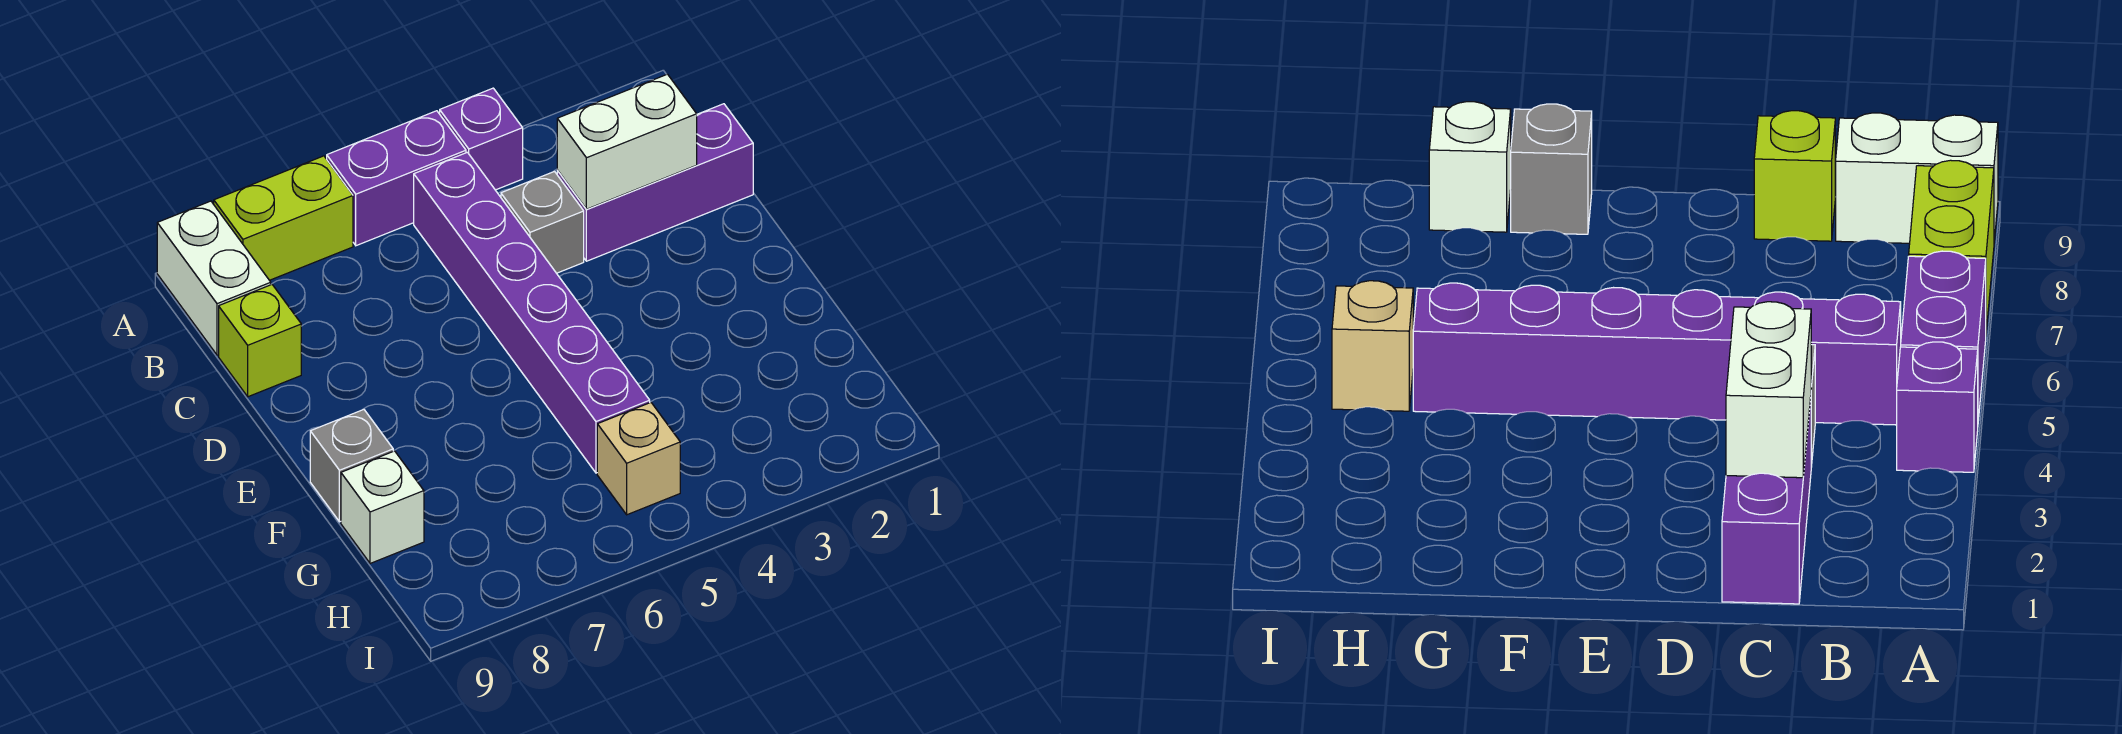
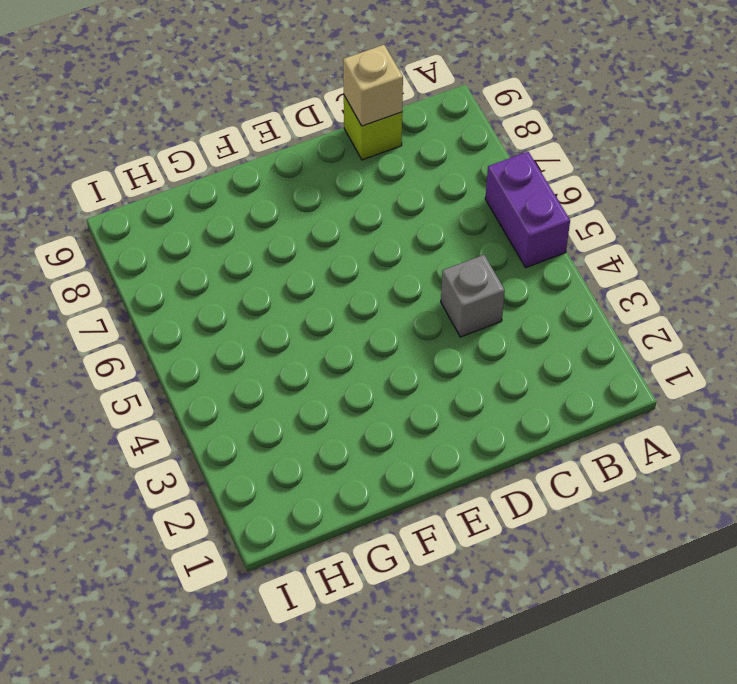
tan 1x1 brick [343,45,403,126] -> tan 1x1 brick moved to [597,403,680,515]
none -> purple 1x1 brick [440,88,523,190]
none -> lime 1x2 brick [214,156,353,280]
none -> white 1x2 brick [157,201,271,355]

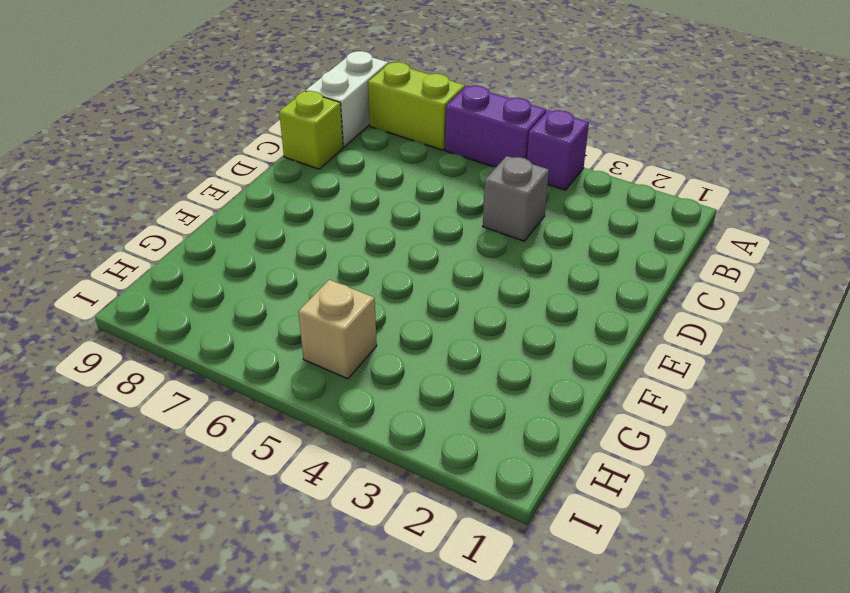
none -> purple 1x6 brick [414,152,650,473]
none -> purple 1x3 brick [557,104,753,261]
none -> grey 1x1 brick [310,410,393,522]

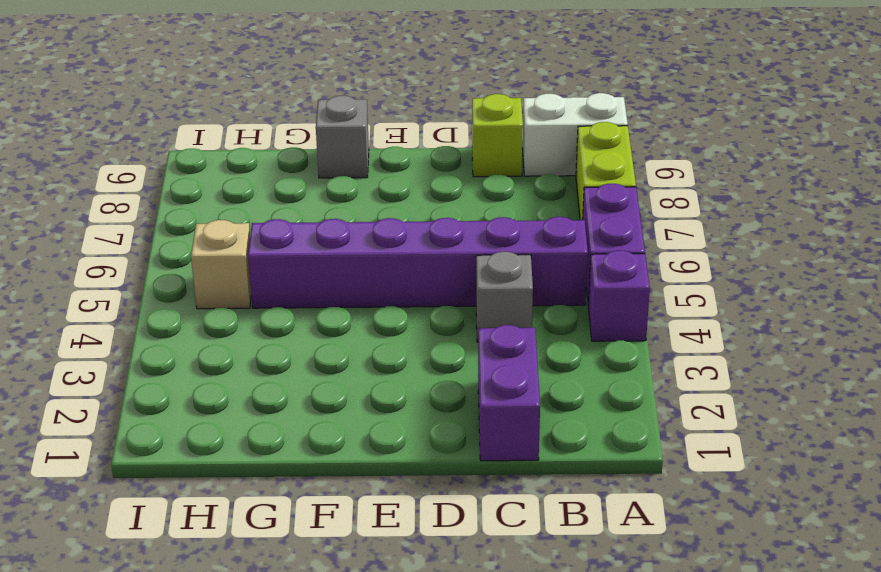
purple 1x2 brick [478,325,540,461] -> purple 1x3 brick [557,104,753,261]
none -> white 1x1 brick [341,451,424,563]
none -> white 1x2 brick [557,74,697,209]

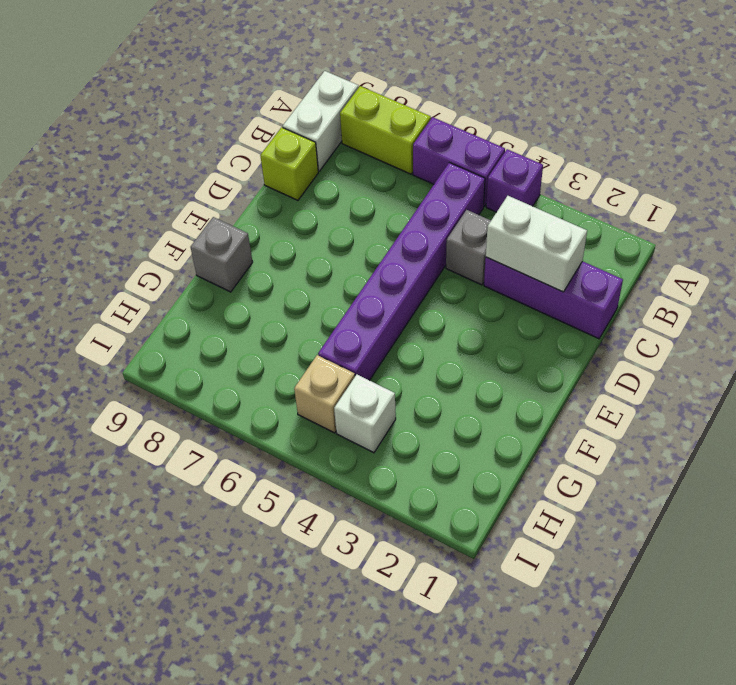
white 1x1 brick [334,375,396,453] -> white 1x1 brick moved to [341,451,424,563]

